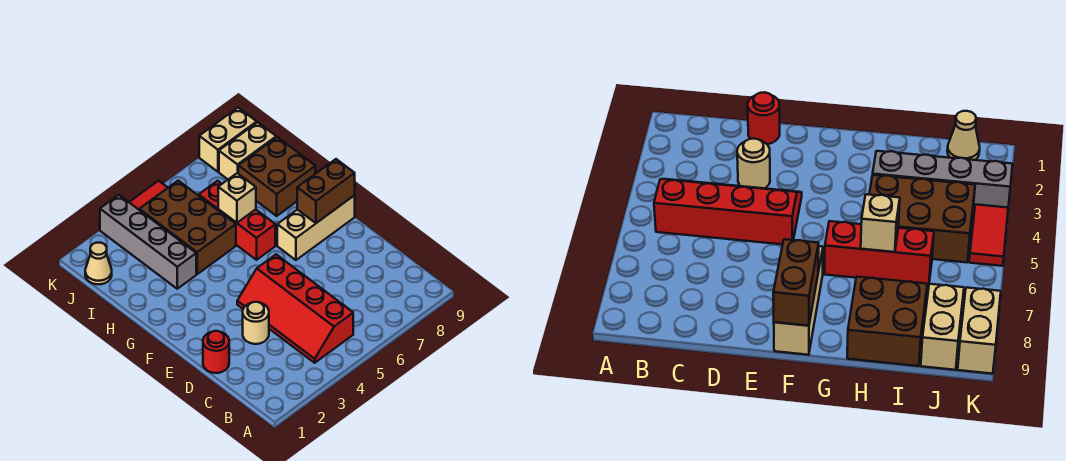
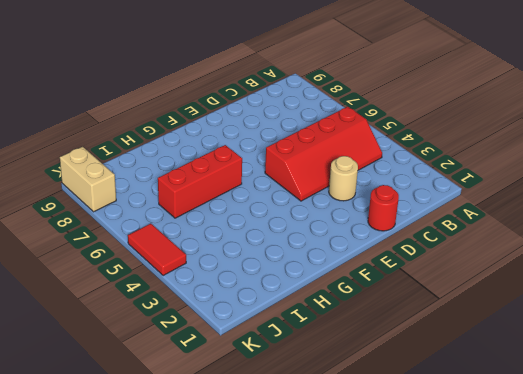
none -> tan 1x3 brick [277,195,355,260]
none -> grey 1x4 brick [100,195,196,289]
none -> brown 2x3 brick [139,181,236,274]

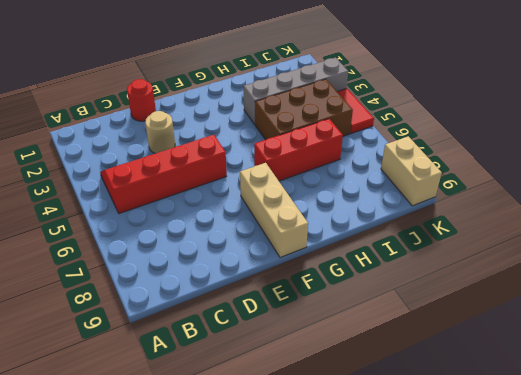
none -> brown 2x2 brick [238,137,315,216]
none -> tan 1x1 cone [85,243,112,284]
none -> tan 1x2 brick [219,122,276,179]

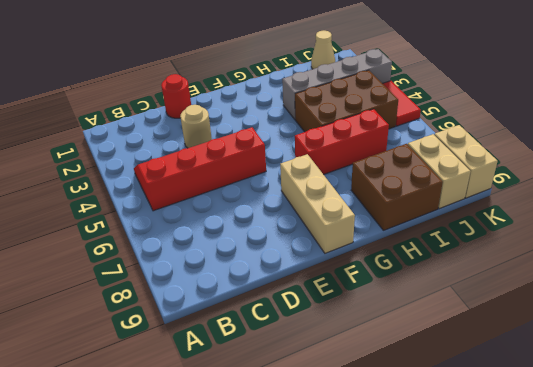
none -> brown 1x2 brick [297,159,355,223]
none -> tan 1x1 brick [218,173,256,223]

